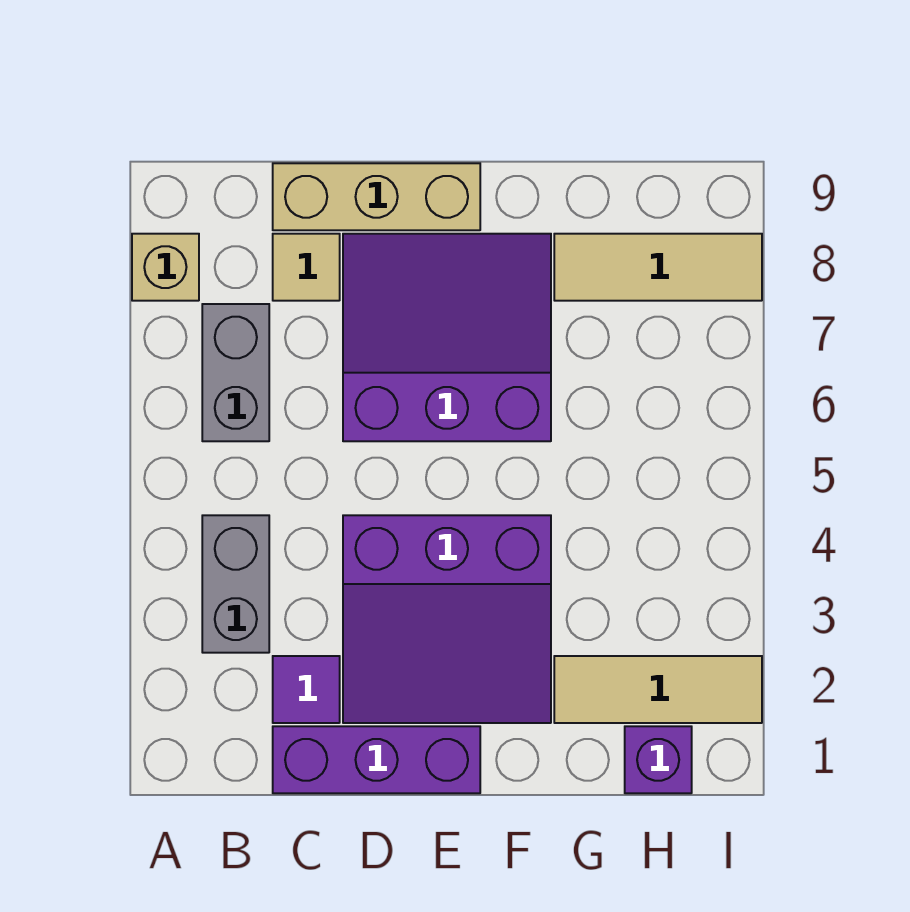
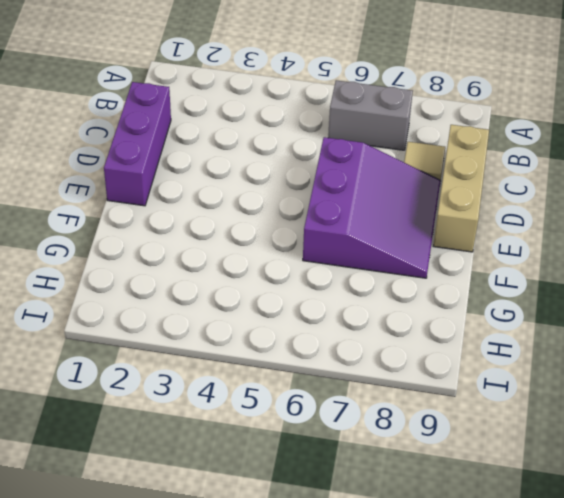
none -> tan 1x1 brick [132,234,199,301]
none -> grey 1x2 brick [202,515,269,653]
none -> purple 1x1 tile [273,656,340,723]

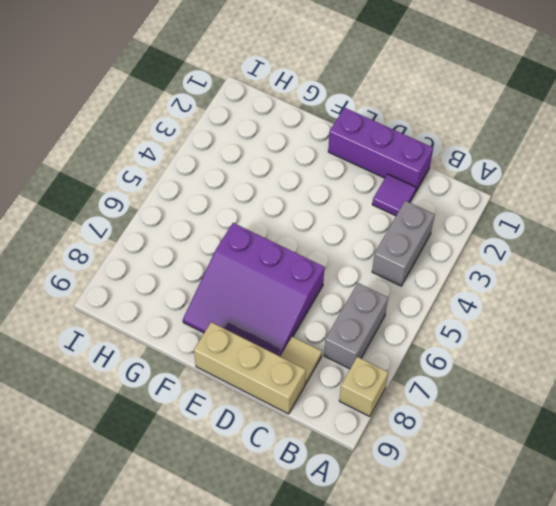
none -> purple 3x3 slope [343,515,551,723]
none -> tan 1x3 tile [554,656,762,723]
none -> tan 1x3 tile [554,234,762,301]

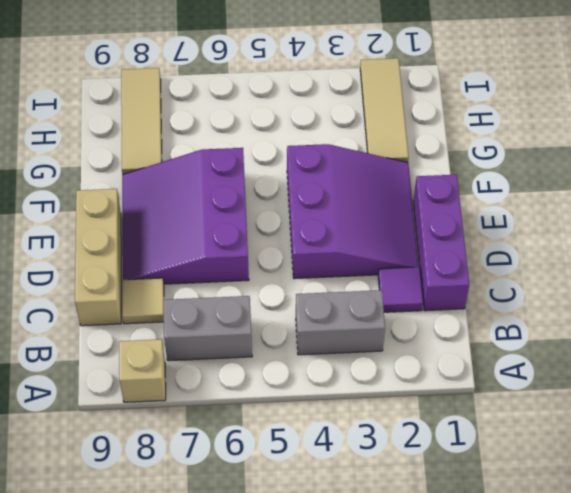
none -> purple 1x1 brick [625,726,692,793]

